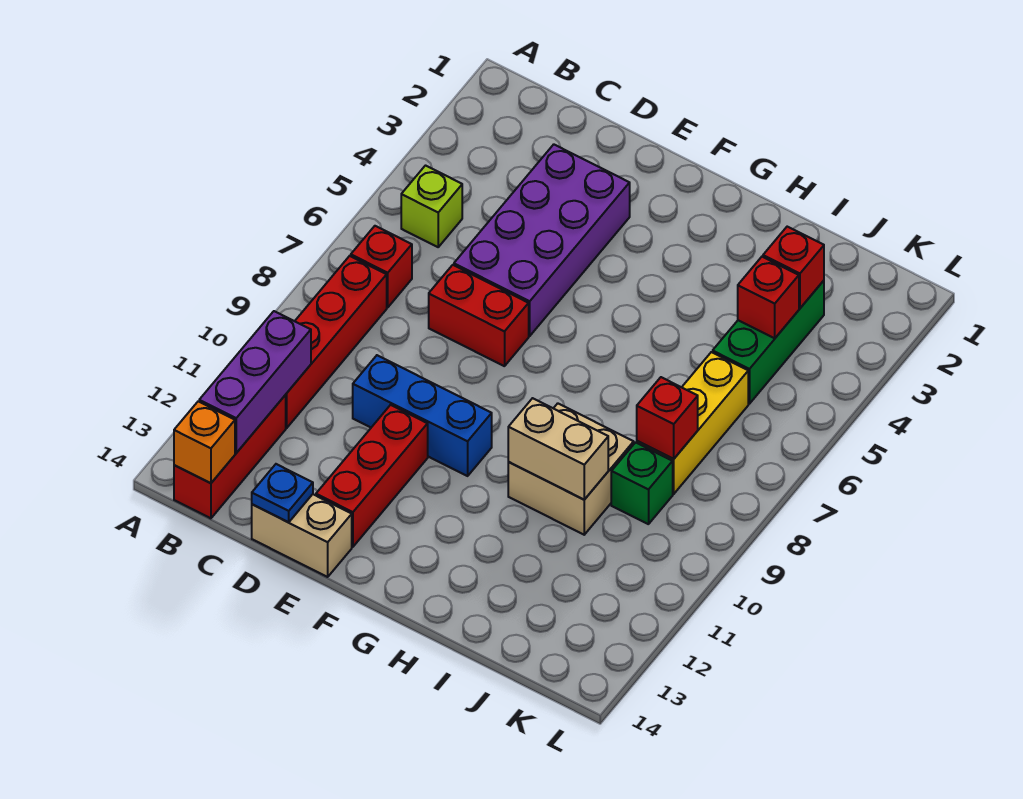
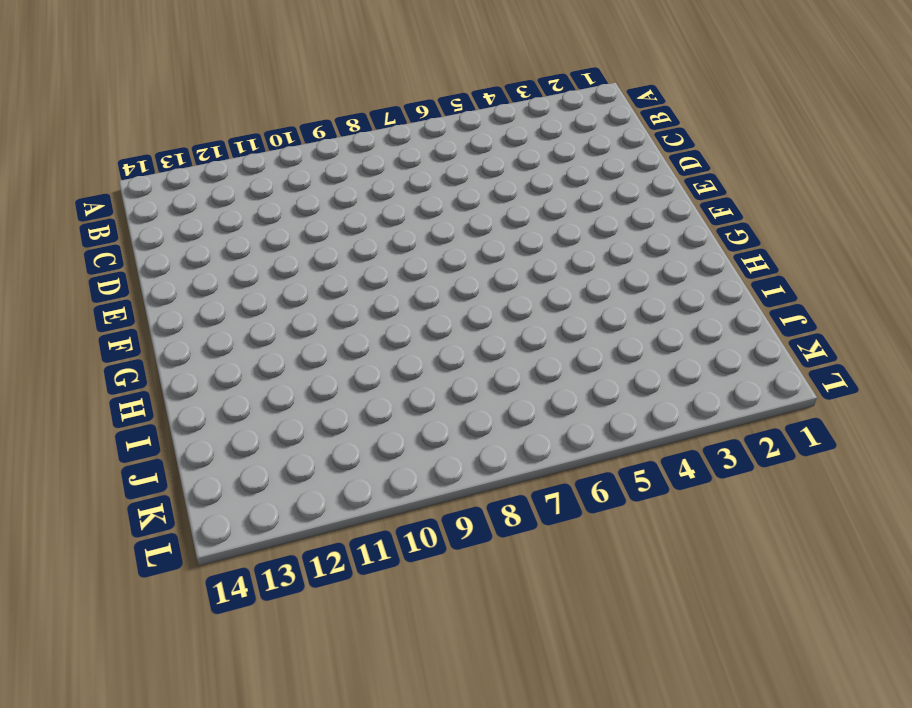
none -> lime 1x1 brick [401,166,462,247]
none -> red 1x1 brick [351,226,412,307]
none -> red 1x4 brick [286,256,387,428]

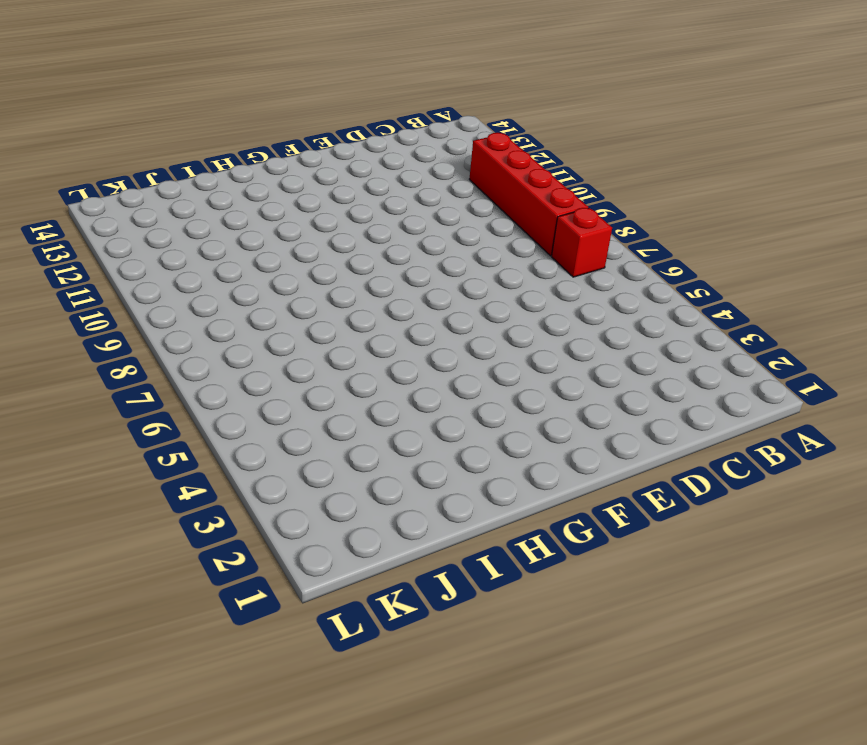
none -> lime 1x1 brick [401,166,462,247]
none -> red 1x3 brick [174,395,286,518]
none -> purple 2x4 brick [454,144,630,336]

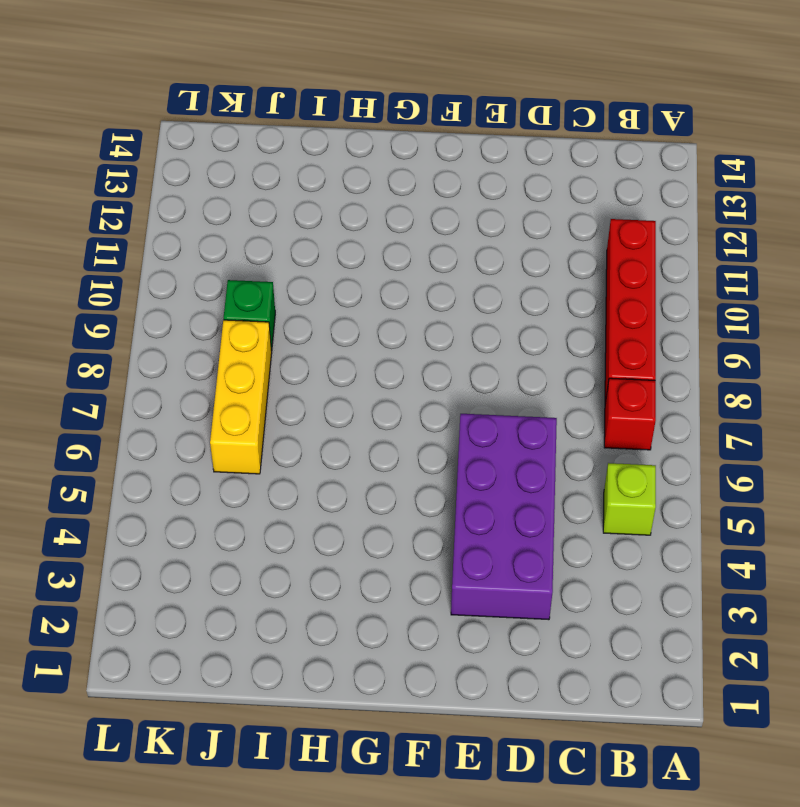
none -> red 1x3 brick [174,395,286,518]
none -> red 1x2 brick [429,265,529,366]
none -> blue 1x3 brick [353,355,492,476]

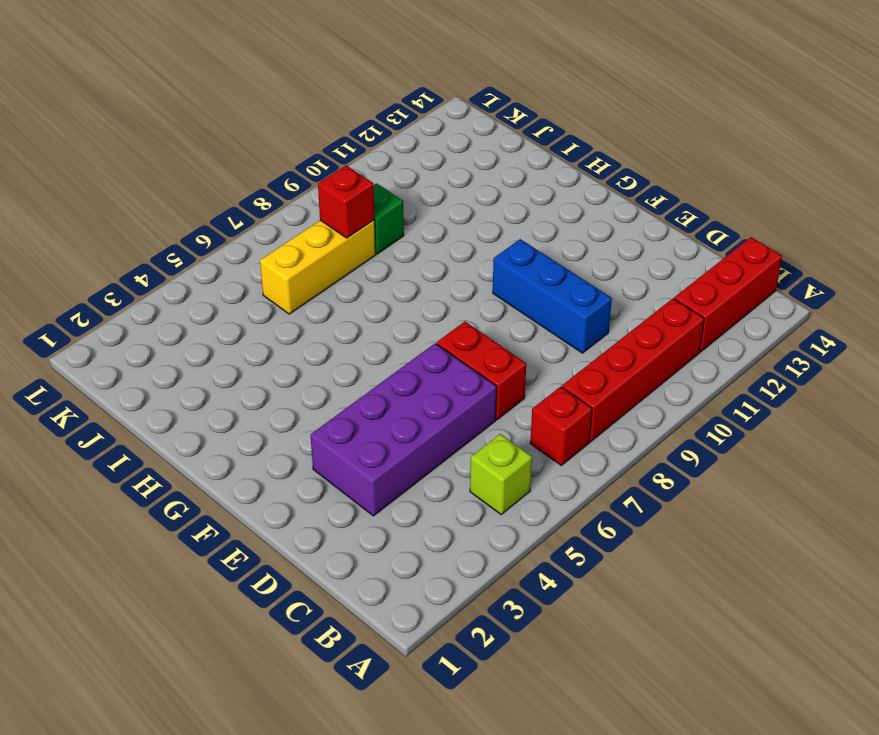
none -> tan 1x2 brick [252,494,352,577]
none -> red 1x3 brick [316,405,428,547]
none -> tan 2x2 brick [508,403,634,535]

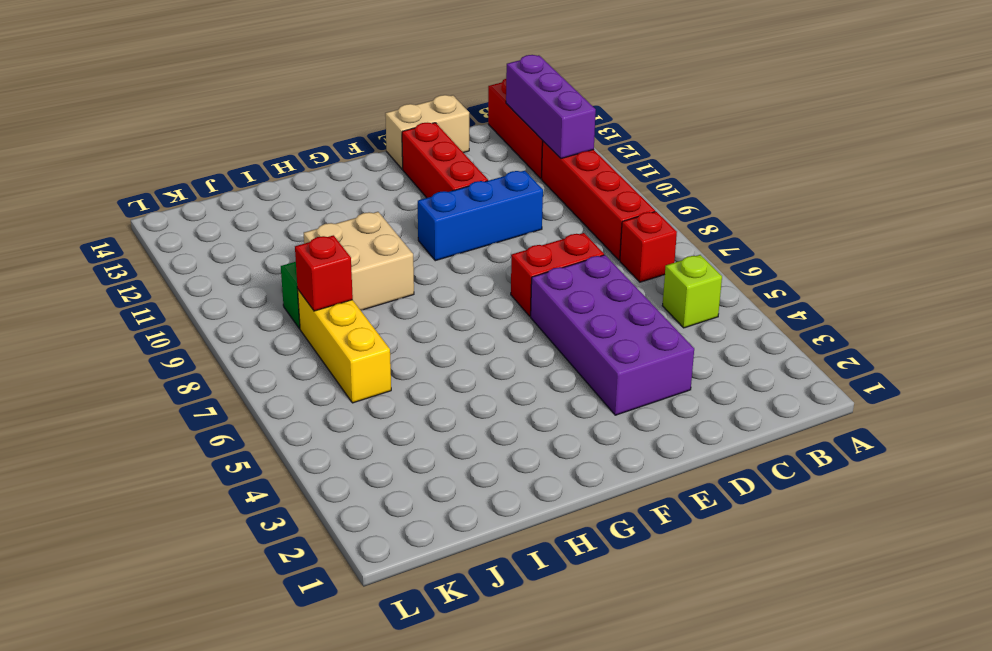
none -> green 1x3 brick [713,281,824,404]
none -> orange 1x1 brick [174,401,235,483]
none -> blue 1x1 plate [252,464,313,522]

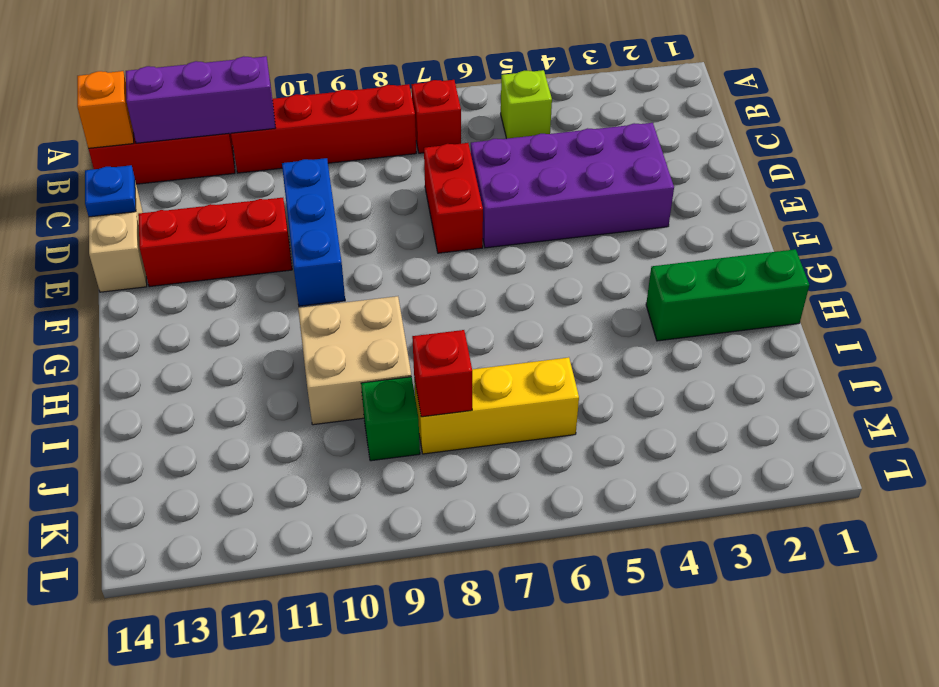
green 1x3 brick [646,249,809,341] -> green 1x3 brick moved to [713,281,824,404]
none -> tan 1x2 brick [508,398,608,500]
none -> red 1x1 brick [763,227,824,308]
none -> red 1x1 brick [738,257,799,338]

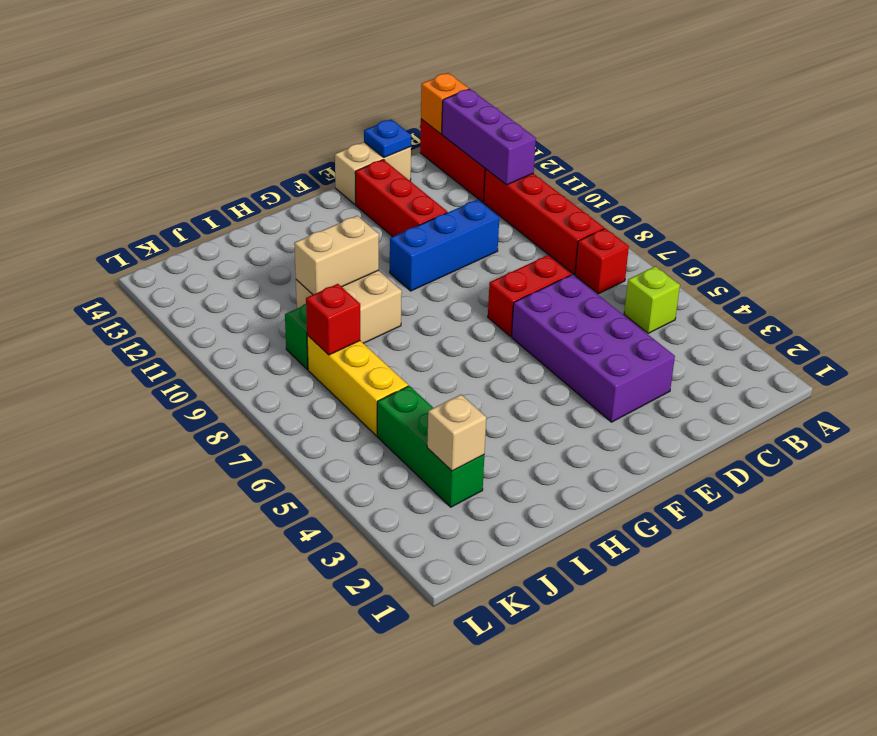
tan 1x1 brick [427,395,486,471] -> red 1x1 brick [763,227,824,308]
none -> red 1x1 brick [738,257,799,338]

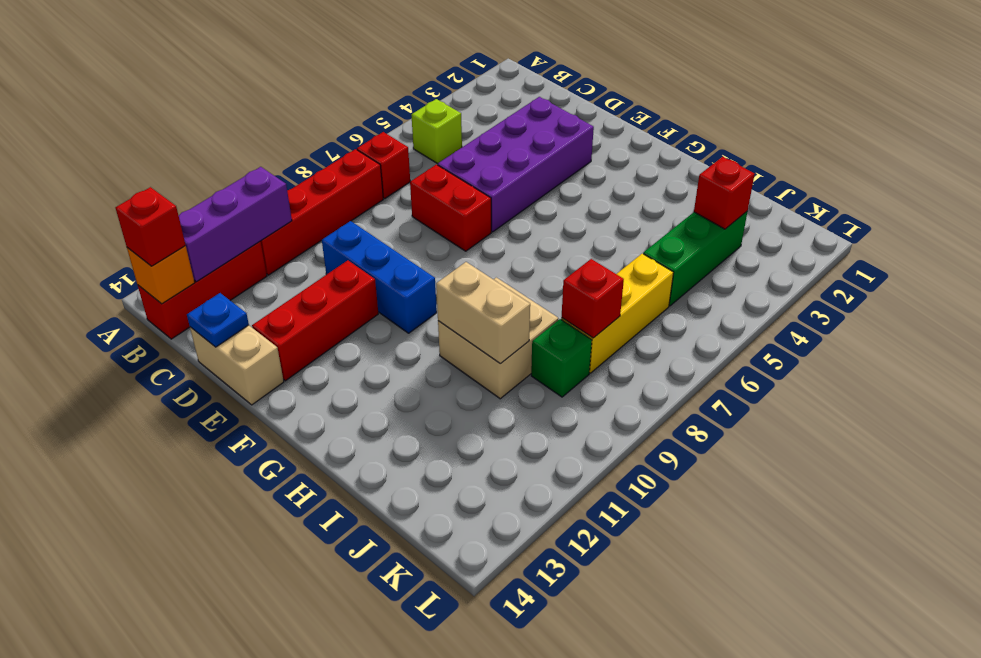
red 1x1 brick [115,187,186,266] -> red 1x1 brick moved to [738,257,799,338]

